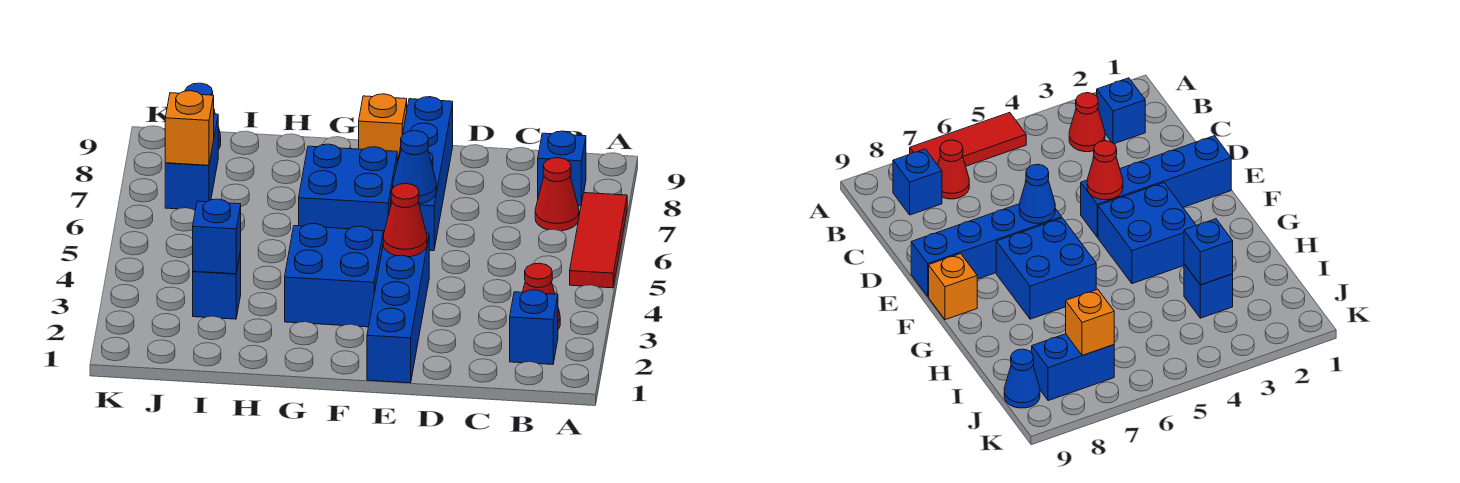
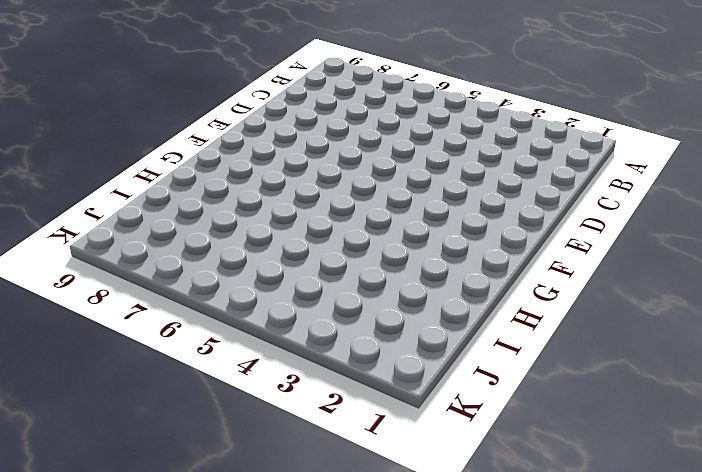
none -> red 1x3 tile [570,193,627,288]
none -> blue 1x1 brick [510,290,558,364]
none -> red 1x1 cone [523,263,560,329]

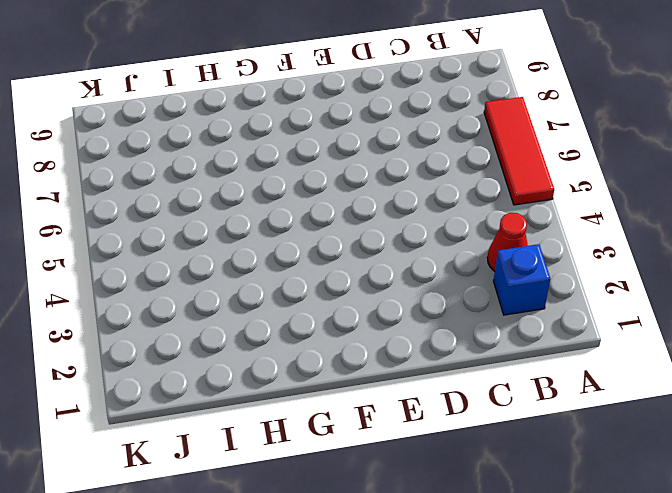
none -> red 1x1 cone [535,158,579,231]
none -> blue 1x1 brick [538,131,586,206]
none -> blue 1x4 brick [367,233,429,383]

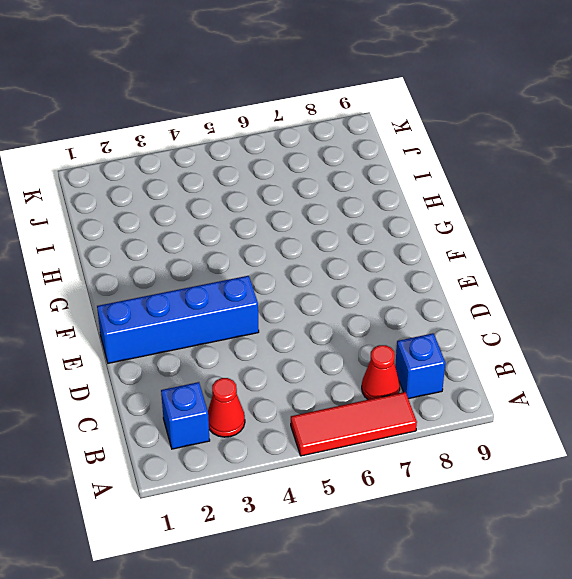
none -> blue 1x4 brick [390,97,453,251]
none -> blue 2x2 brick [285,224,383,327]
none -> blue 2x2 brick [299,144,397,235]

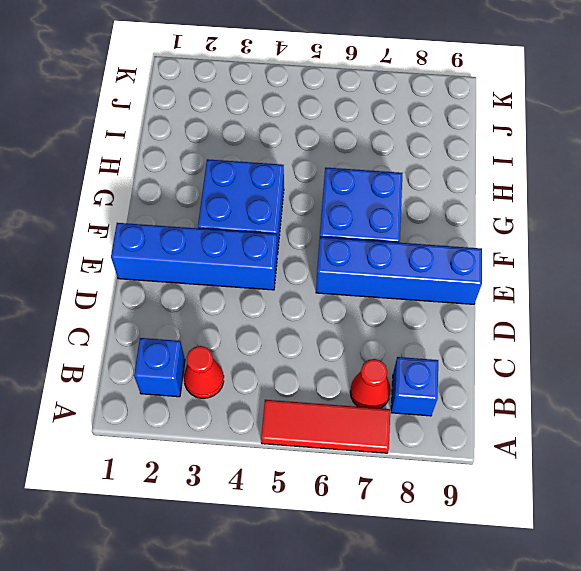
none -> orange 1x1 brick [359,94,407,163]
none -> blue 1x1 brick [193,251,241,319]
none -> blue 1x2 brick [165,114,218,210]

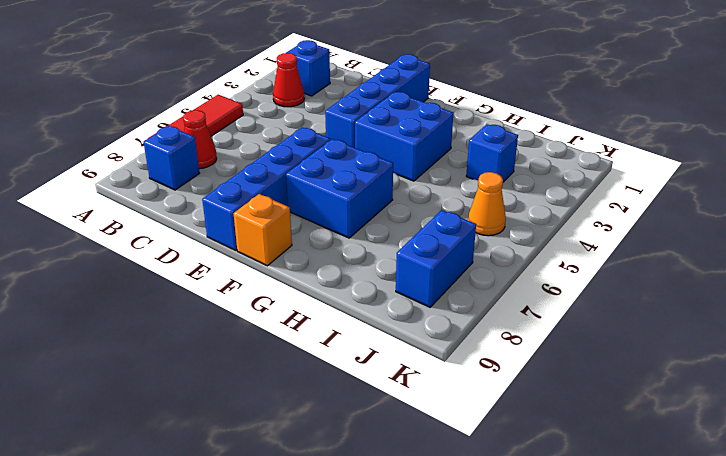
orange 1x1 cone [468,172,506,236] -> none
none -> blue 1x1 cone [1004,349,1040,408]
none -> red 1x1 cone [383,184,427,257]
none -> blue 1x1 cone [393,131,436,204]

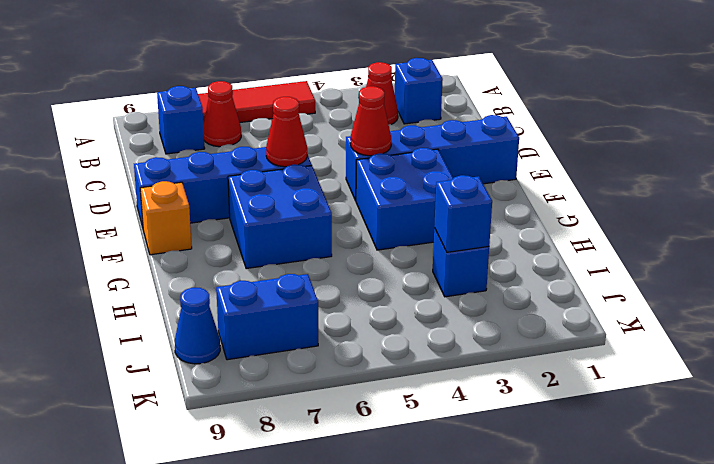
red 1x1 cone [266,97,307,167] -> blue 1x1 cone [393,131,436,204]
none -> orange 1x1 brick [165,91,214,165]

